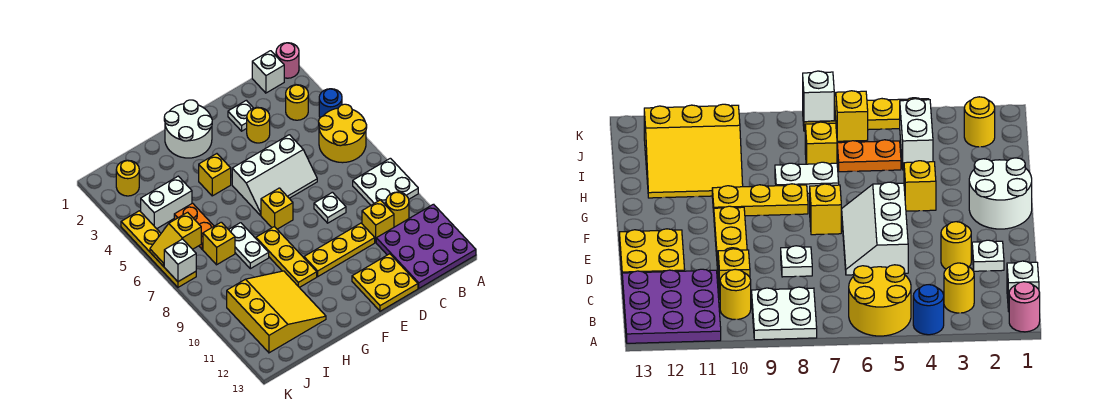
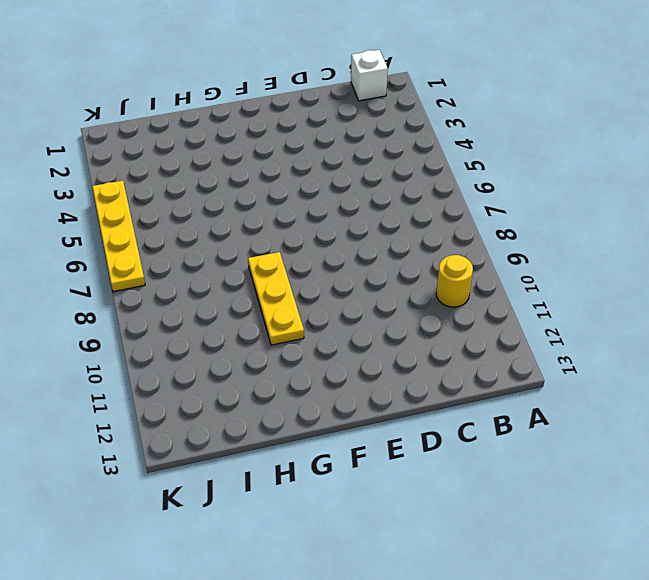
none -> pink 1x1 round brick [276,43,299,78]
none -> blue 1x1 round brick [319,89,342,118]
none -> yellow 2x2 round brick [319,104,367,163]

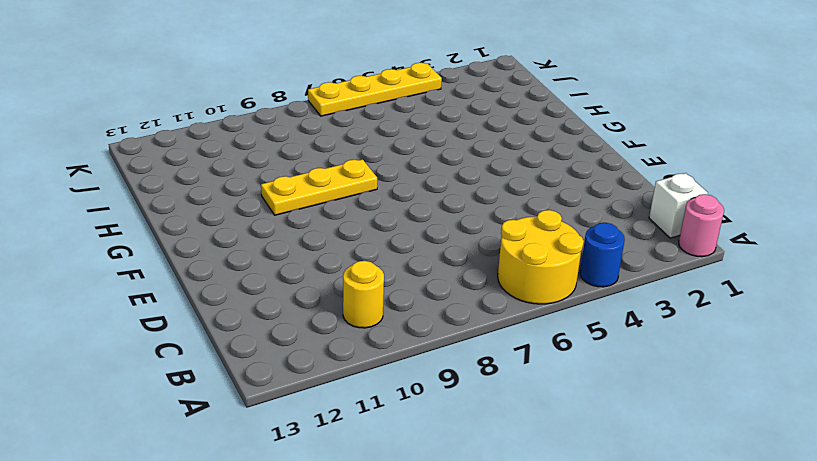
none -> white 2x2 plate [353,158,418,205]
none -> purple 3x3 plate [376,204,476,288]
none -> yellow 1x1 round brick [286,85,308,120]

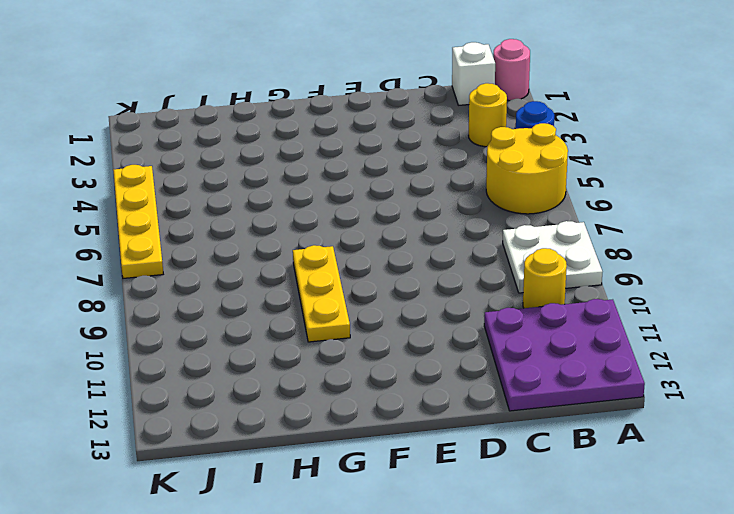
none -> yellow 1x1 brick [362,200,394,242]
none -> white 1x1 plate [228,100,253,131]
none -> yellow 1x1 round brick [247,108,270,143]

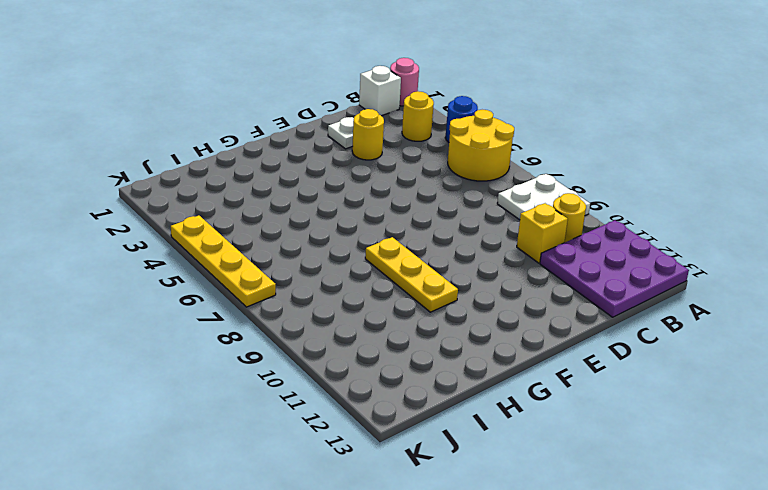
none -> white 2x3 slope [232,135,317,215]
none -> white 1x1 plate [314,192,346,223]
none -> yellow 1x3 plate [304,223,375,276]

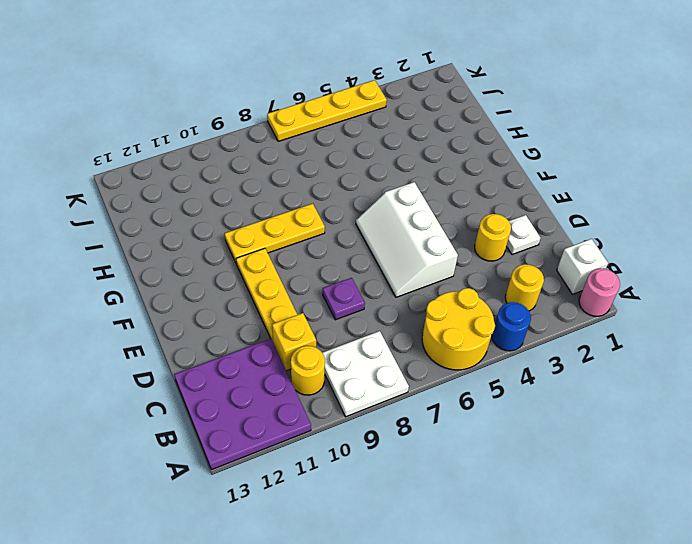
purple 1x1 plate [323,278,365,320] -> white 1x1 plate [314,192,346,223]
none -> yellow 2x2 plate [352,254,418,311]
none -> white 2x2 round brick [164,100,212,158]
none -> yellow 1x1 brick [261,188,293,229]

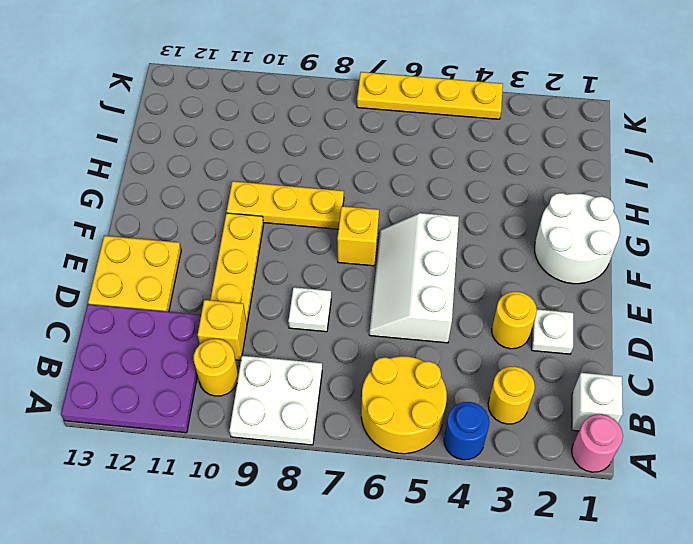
none -> yellow 1x1 brick [199,154,231,196]
none -> white 1x2 plate [229,223,269,269]
none -> yellow 3x3 slope [227,271,326,353]

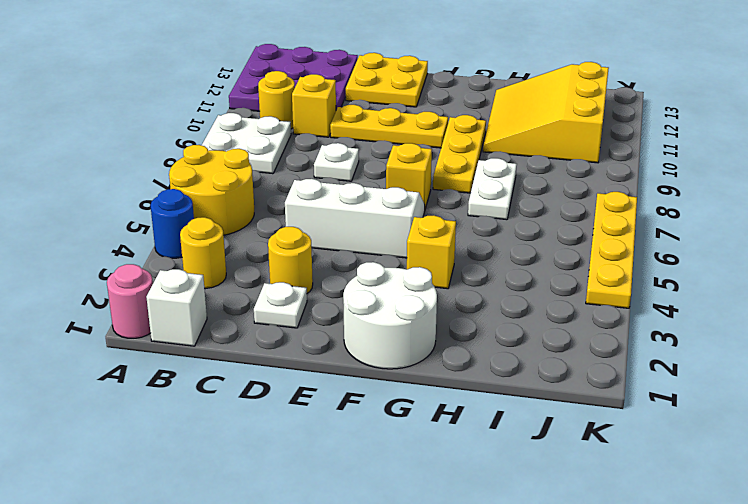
none -> white 1x2 brick [141,176,192,229]
none -> orange 1x2 plate [174,203,214,249]
none -> yellow 1x1 brick [203,222,235,265]

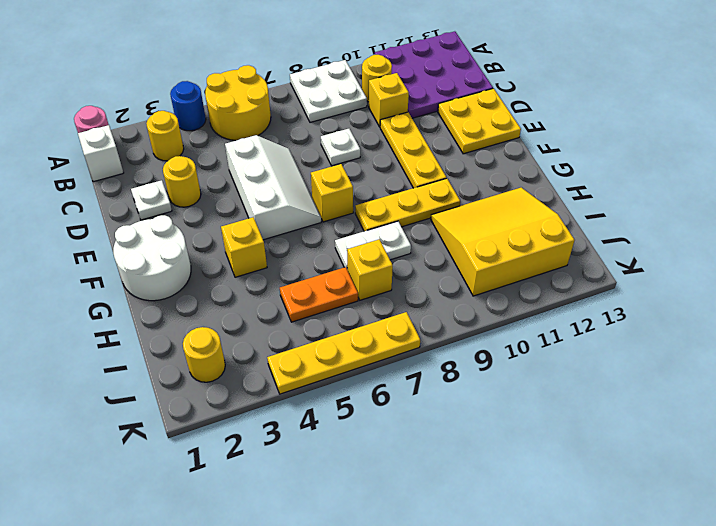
none -> white 1x2 brick [141,176,192,229]
none -> yellow 1x2 slope [150,212,201,266]
none -> white 1x1 brick [164,239,196,282]

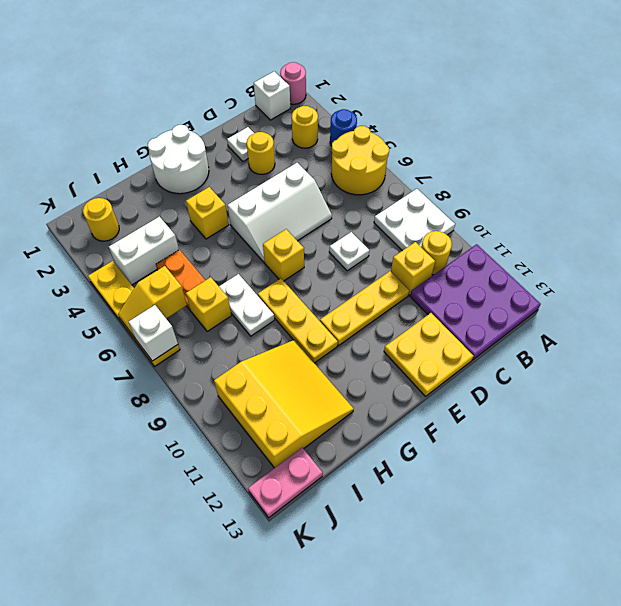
pink 1x2 plate [248,448,323,518] -> none

